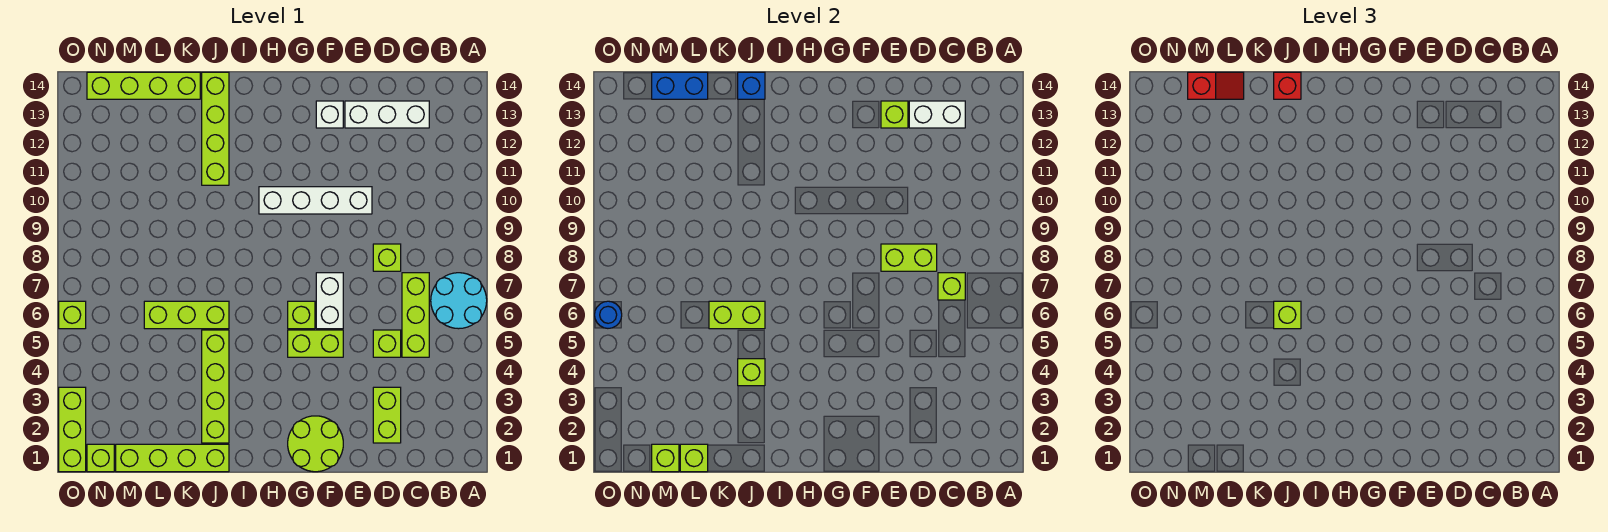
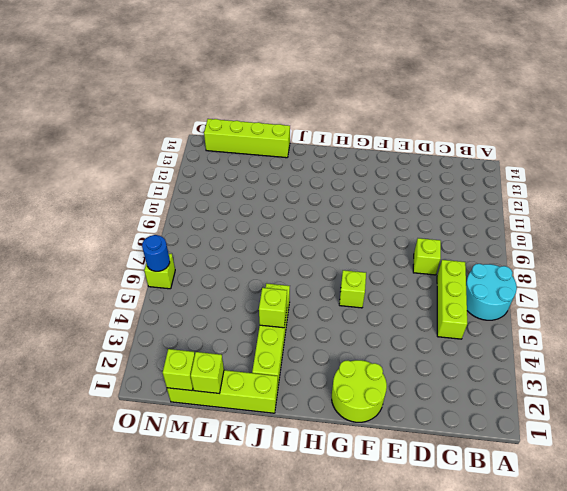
none -> white 1x3 brick [345,101,429,128]
none -> lime 1x2 brick [373,387,401,443]
none -> lime 1x1 brick [373,330,401,357]
none -> white 1x4 brick [259,187,372,214]

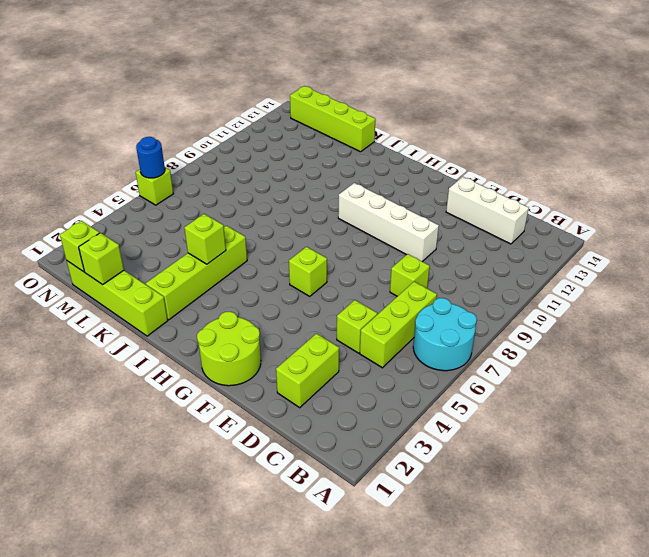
none -> lime 1x2 brick [288,330,343,357]
none -> white 1x2 brick [316,273,343,329]
none -> white 1x1 brick [316,101,343,128]
none -> lime 1x3 brick [144,301,229,329]

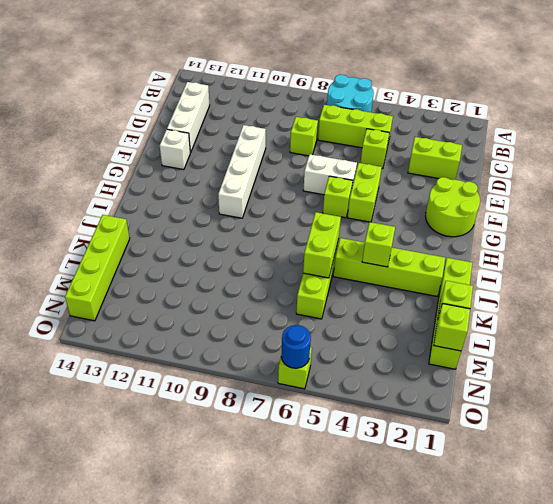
none -> lime 1x4 brick [202,72,229,185]
none -> lime 1x1 brick [87,444,114,472]
none -> lime 1x3 brick [59,387,86,472]
none -> lime 1x1 brick [938,273,965,300]

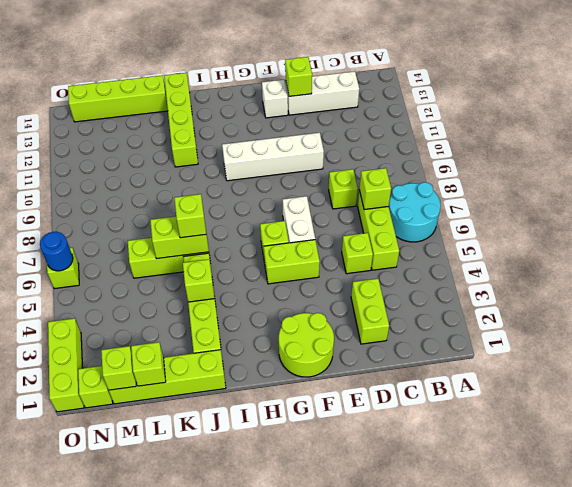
none -> white 1x2 brick [909,101,965,128]
none -> lime 1x2 brick [881,244,937,271]
none -> blue 1x1 brick [738,72,765,99]
none -> blue 1x2 brick [652,72,708,99]

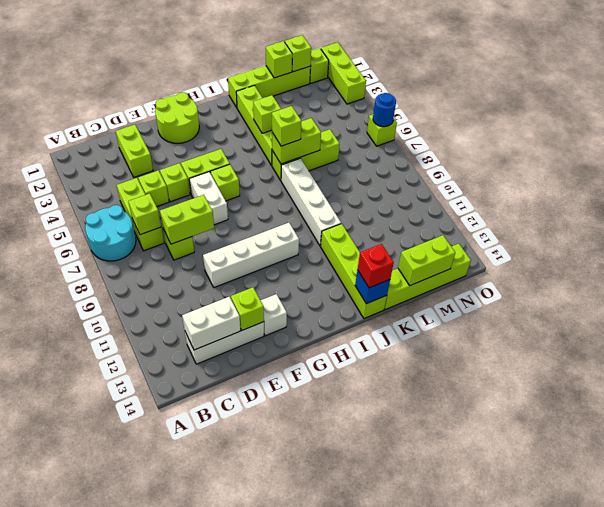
lime 1x1 brick [160,163,190,202] -> none
white 1x4 brick [281,158,341,246] -> none
lime 1x2 brick [398,235,455,285] -> blue 1x2 brick [652,72,708,99]
none -> red 1x2 slope [1188,72,1244,99]

